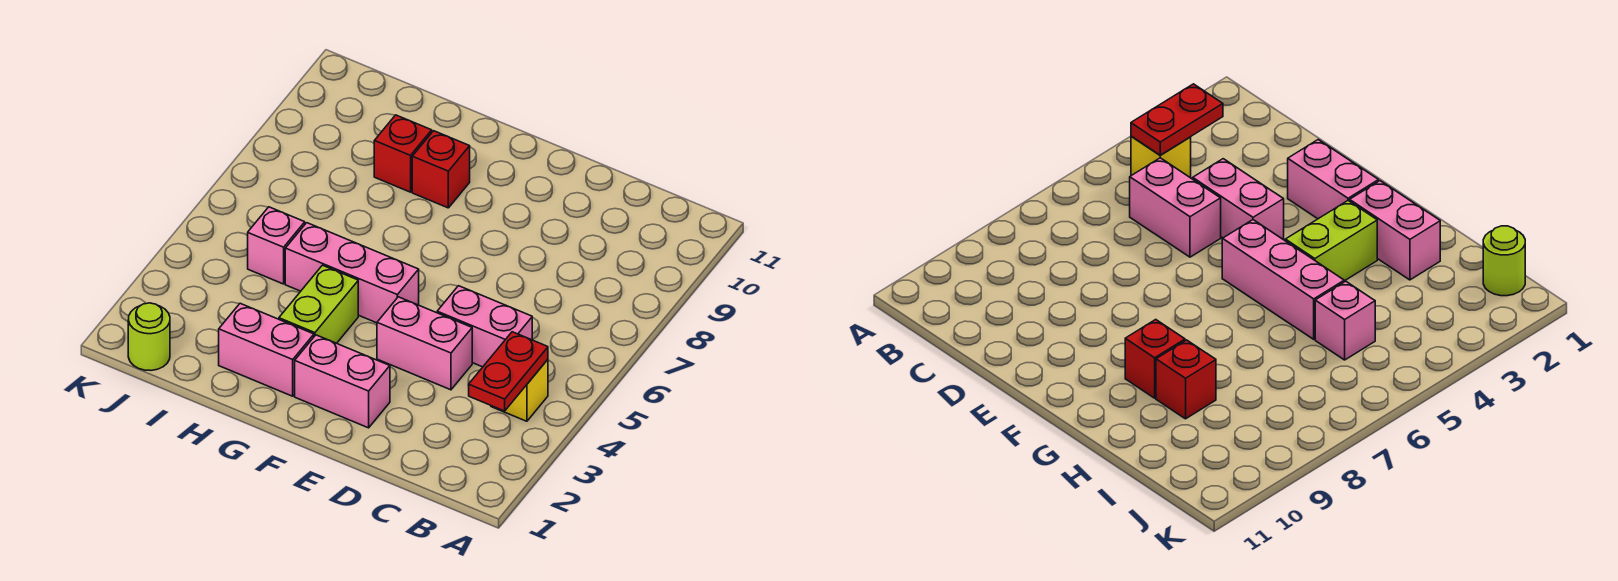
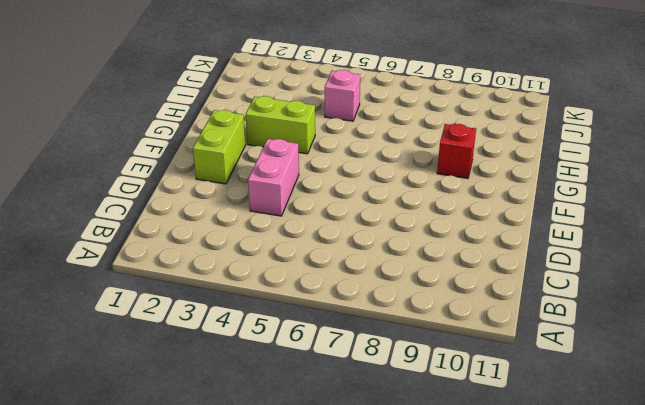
lime 1x2 brick [193,110,245,184] -> pink 1x2 brick [295,335,390,428]
none -> yellow 1x1 brick [491,360,548,421]
none -> pink 1x2 brick [437,286,532,367]
none -> pink 1x3 brick [285,223,419,323]

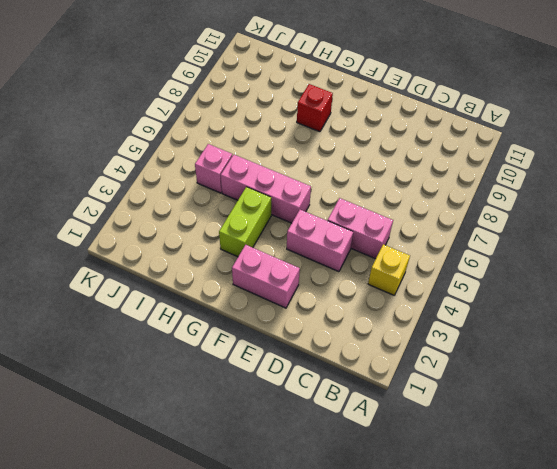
none -> pink 1x2 brick [219,303,314,396]
none -> red 1x1 brick [374,115,432,192]
none -> lime 1x1 round brick [128,303,170,370]

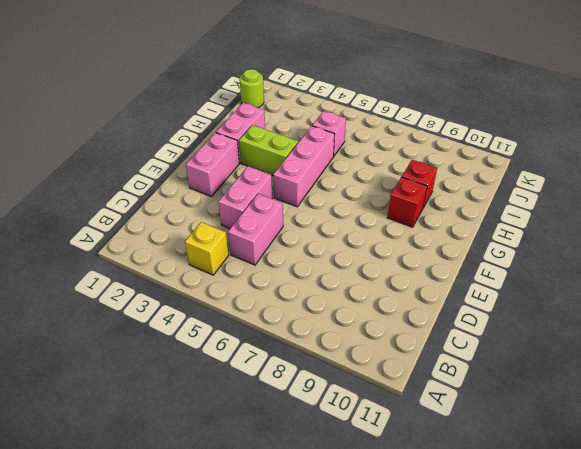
none -> red 1x2 plate [469,332,548,411]

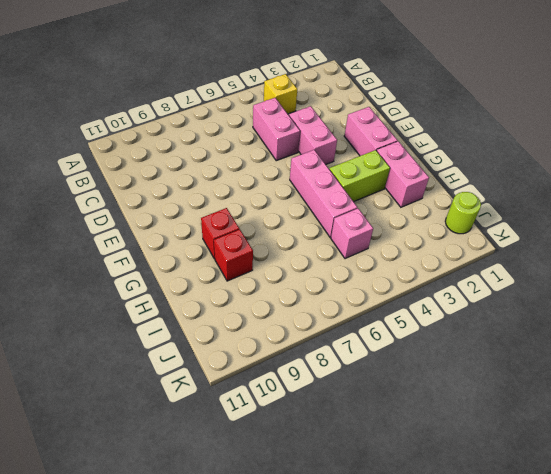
none -> red 1x2 plate [469,332,548,411]

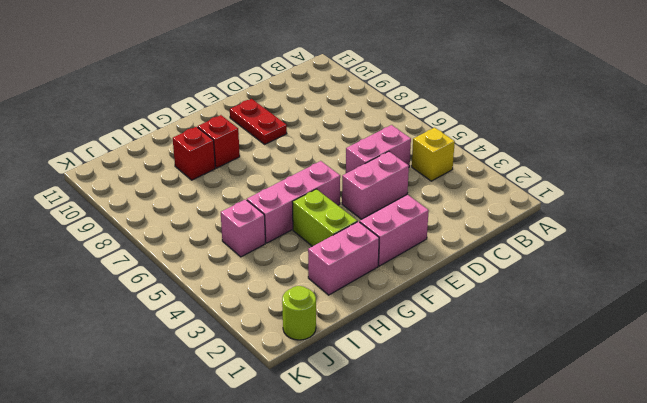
red 1x2 plate [230,99,287,144] -> red 1x2 plate moved to [469,332,548,411]

